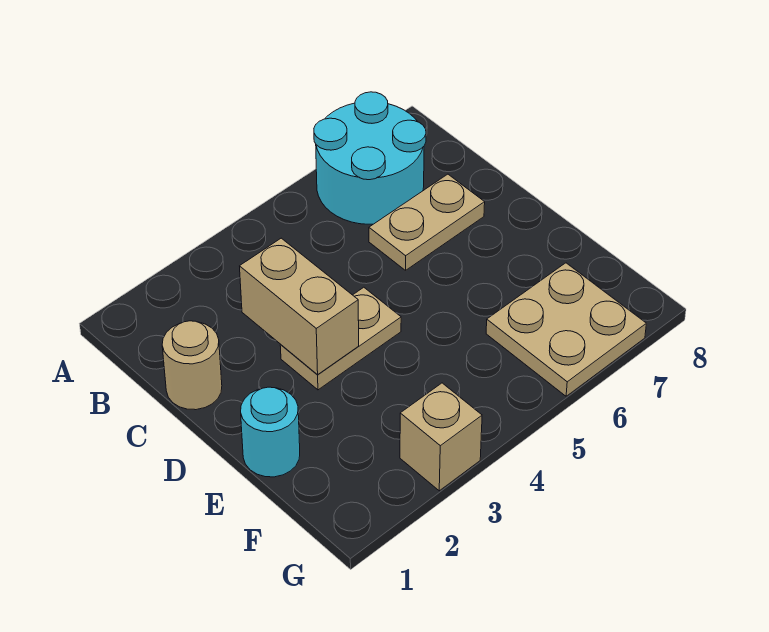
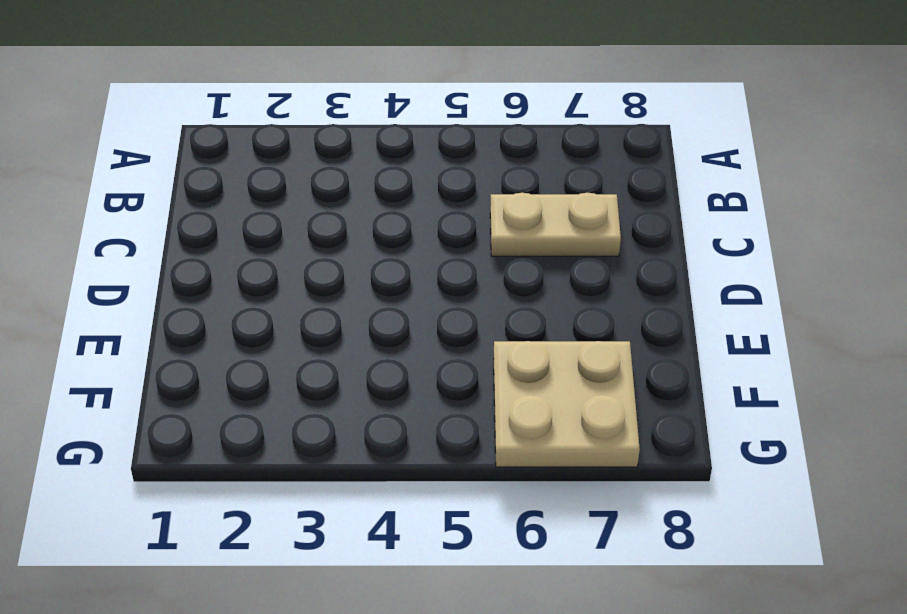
none -> cyan 2x2 round brick [314,92,426,224]
none -> tan 1x1 round brick [162,321,222,410]

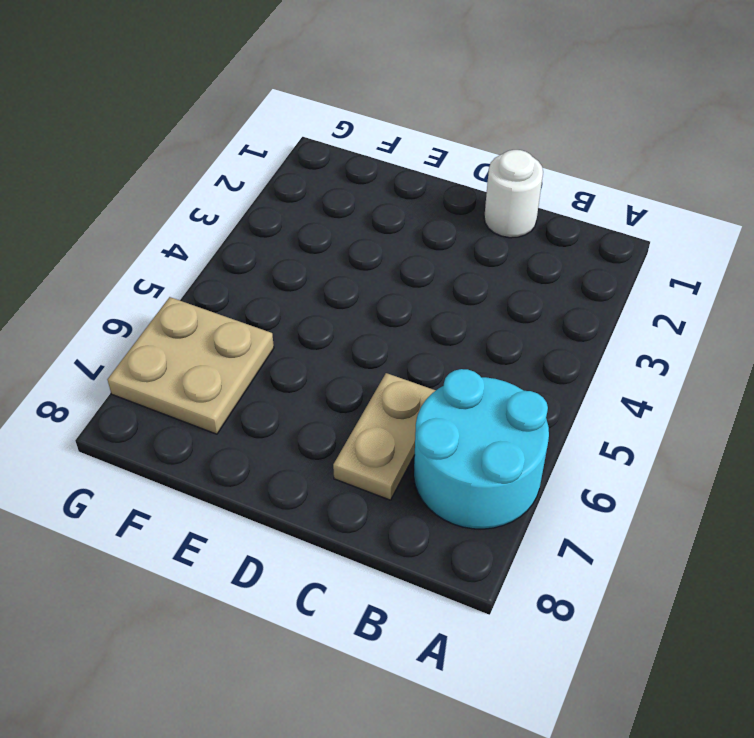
white 1x1 round brick [484,150,543,238] -> tan 1x1 round brick [162,321,222,410]
none -> tan 1x2 plate [280,287,401,390]
none -> cyan 1x1 round brick [241,387,300,477]

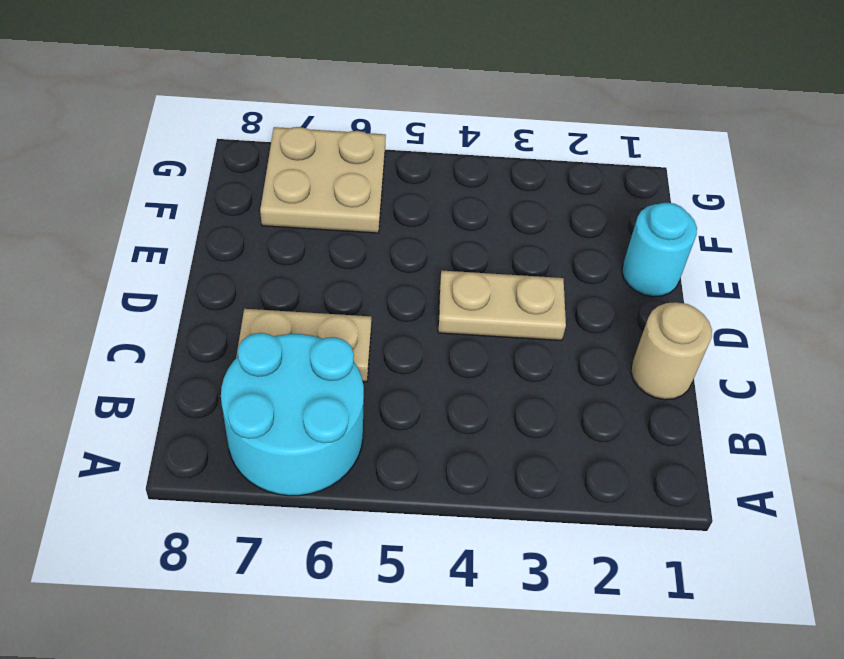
none -> tan 1x1 brick [400,383,482,491]
none -> tan 1x2 brick [240,238,359,375]

